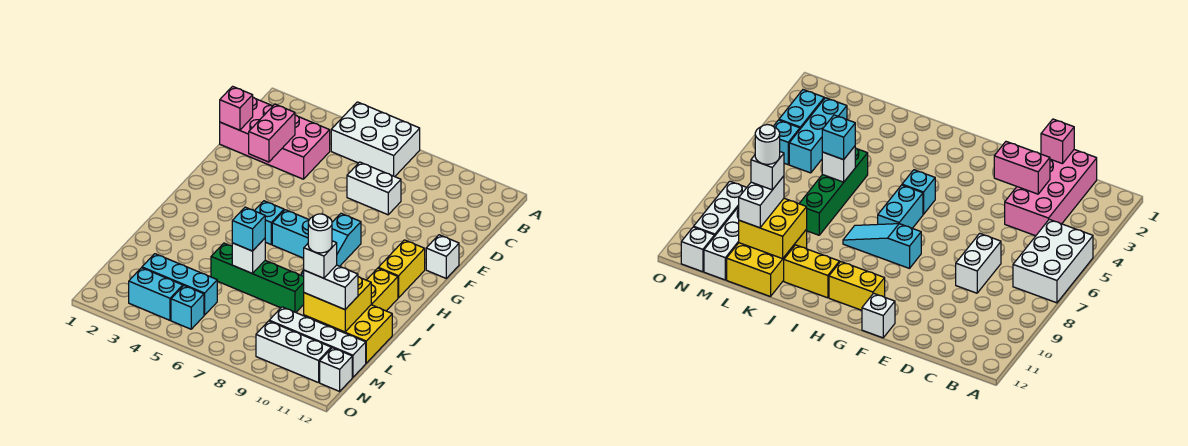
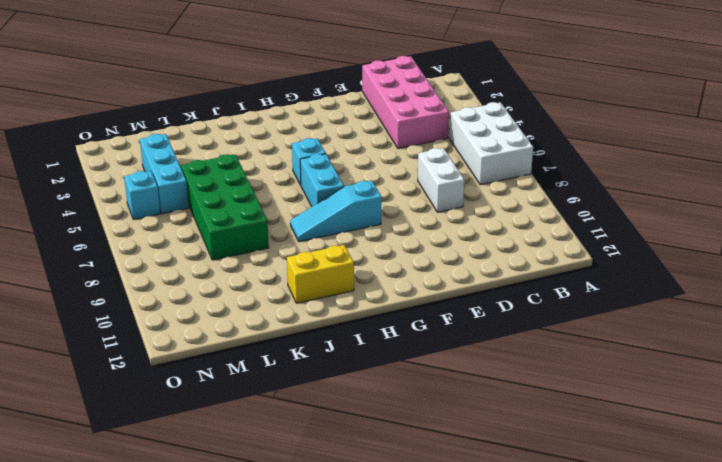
green 2x4 brick [181,154,269,260] -> green 1x4 brick [211,243,304,312]
none -> white 1x1 brick [426,235,459,278]
none -> yellow 1x2 brick [379,240,425,298]
none -> yellow 2x3 brick [304,305,392,363]

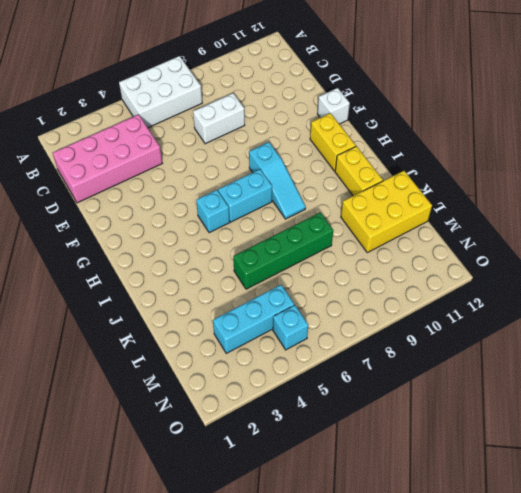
none -> white 1x4 brick [269,307,366,377]
none -> cyan 1x2 brick [129,268,183,320]
none -> white 1x3 brick [256,321,331,383]

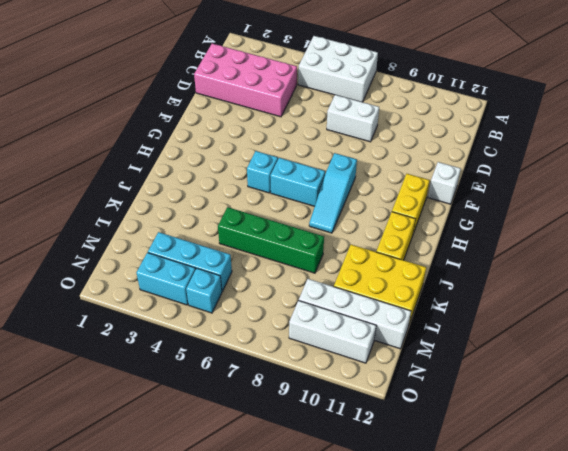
none -> white 1x1 brick [320,348,352,391]
none -> pink 1x1 brick [220,86,253,130]
none -> pink 1x2 brick [249,104,295,162]

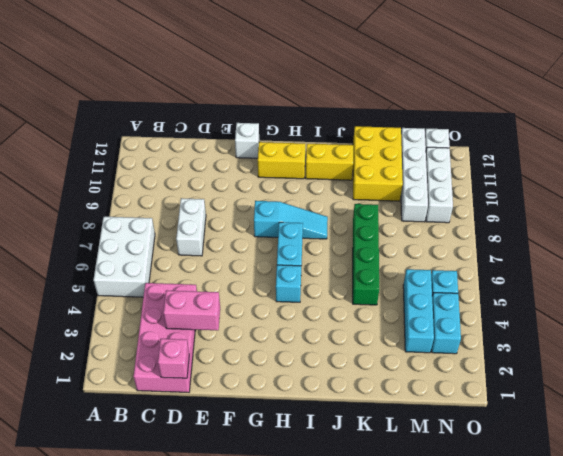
none -> white 1x1 brick [232,238,265,274]
none -> yellow 2x2 brick [304,277,371,332]
none -> cyan 1x1 brick [232,207,265,251]

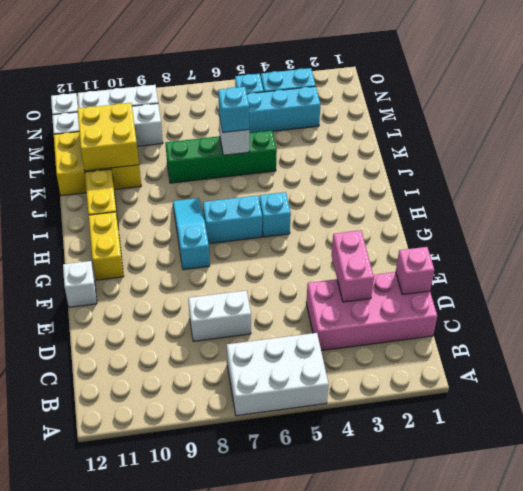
none -> white 1x2 brick [304,265,358,310]
none -> white 1x1 brick [304,241,337,278]
none -> white 1x1 round brick [308,214,332,253]

